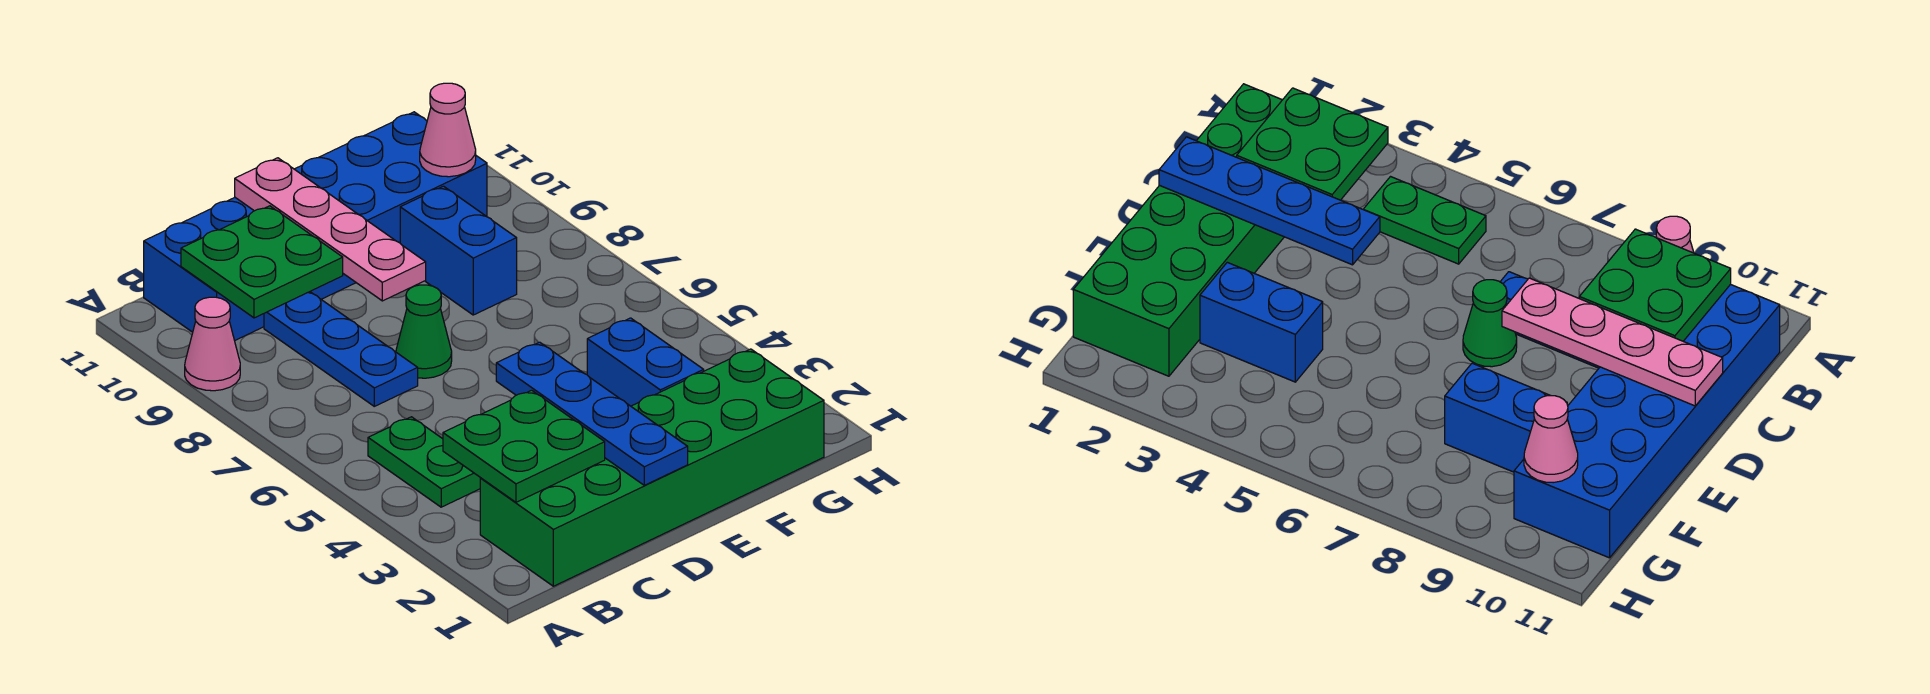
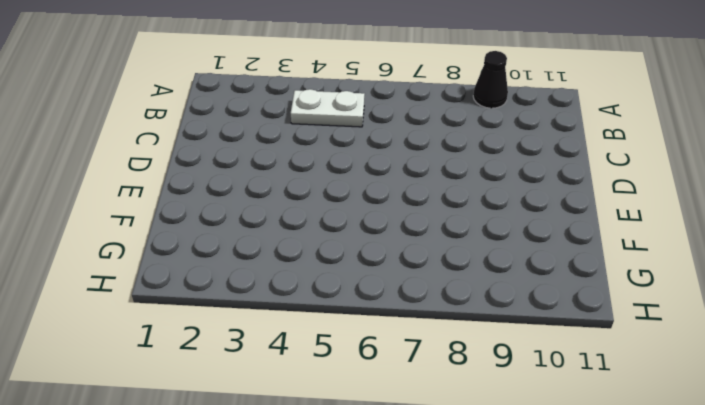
black 1x1 cone [473,51,508,108] -> pink 1x1 cone [185,297,240,391]
white 1x2 plate [291,89,365,127] -> green 1x2 plate [368,417,480,507]
none -> green 2x6 brick [480,349,824,586]
none -> blue 2x6 brick [144,112,487,341]
none -> blue 1x3 plate [264,292,418,406]

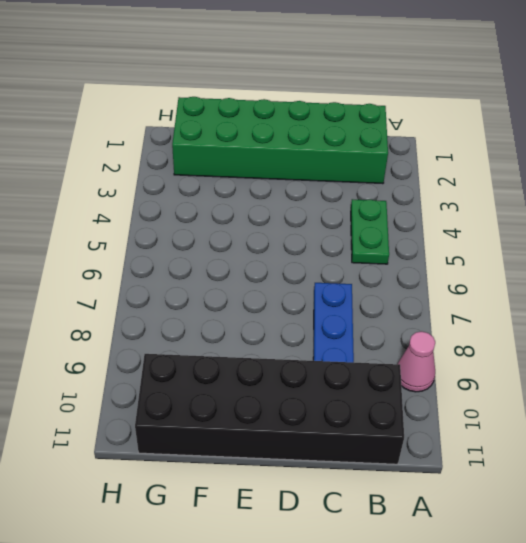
black 2x6 brick [135,354,404,464] -> blue 2x6 brick [144,112,487,341]
none -> green 1x1 cone [396,285,452,378]
none -> blue 1x2 brick [587,318,704,406]
none -> blue 1x2 brick [400,186,517,315]

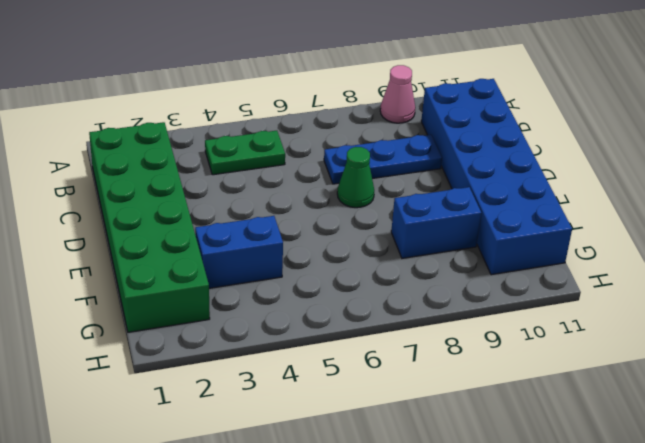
none -> green 2x2 plate [443,390,605,502]
none -> green 2x2 plate [181,206,343,318]
none -> blue 1x4 plate [496,342,688,485]

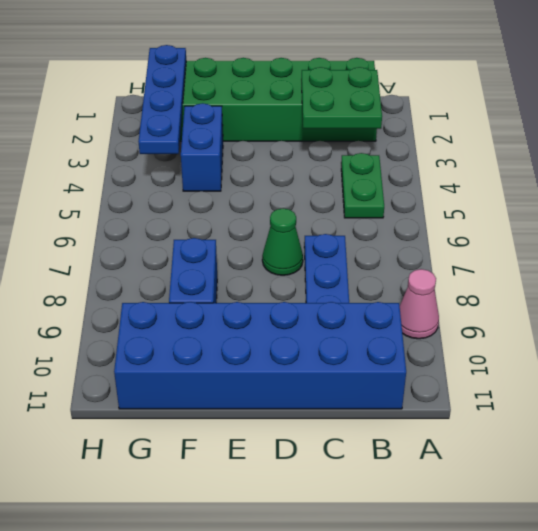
blue 1x4 plate [138,45,186,154] -> blue 1x4 plate moved to [496,342,688,485]
none -> green 2x2 plate [181,206,343,318]
none -> pink 1x4 plate [235,158,426,301]
none -> pink 1x1 cone [420,83,476,177]

